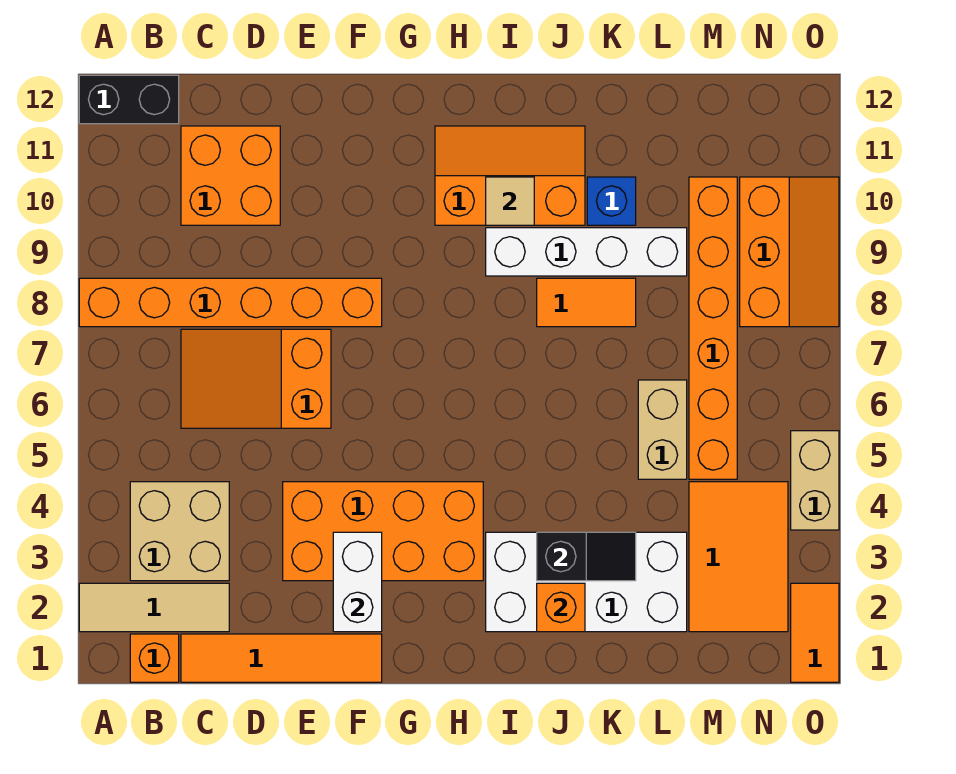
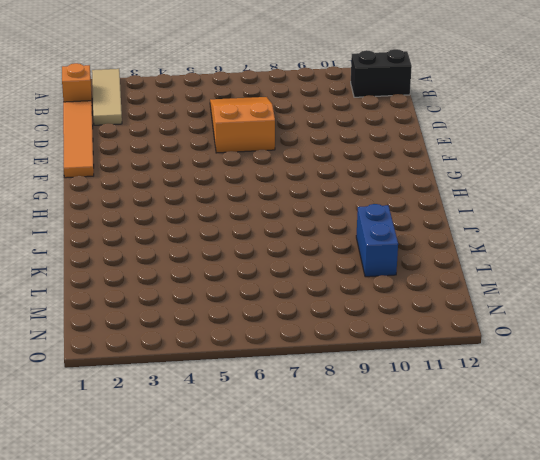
black 1x2 brick [351,49,412,97] -> black 1x2 brick turned to [79,75,179,124]
blue 1x2 brick [356,204,398,277] -> blue 1x1 brick [587,177,636,225]
none -> orange 1x6 brick [79,278,382,327]
none -> tan 2x2 brick [130,482,229,581]
none -> orange 2x2 brick [181,126,280,225]

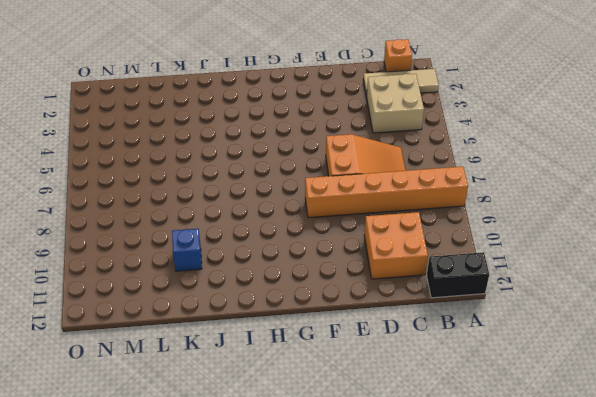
none -> orange 1x4 tile [181,634,382,682]
none -> orange 2x4 brick [283,482,483,581]
none -> orange 2x3 slope [435,126,585,225]

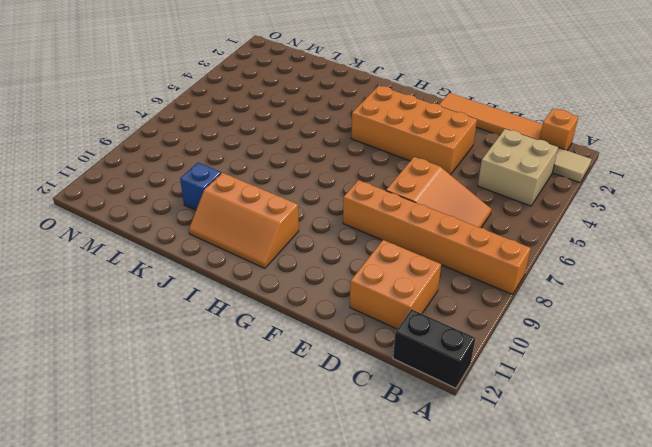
none -> white 2x4 brick [486,532,687,632]
none -> white 1x4 brick [486,228,687,276]
none -> orange 1x2 tile [537,278,636,327]

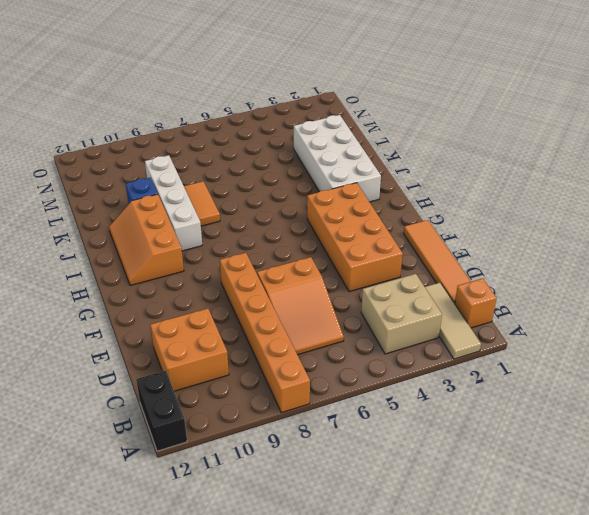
none -> tan 1x2 brick [638,380,687,479]
none -> orange 2x3 tile [689,482,788,632]
none -> orange 1x6 brick [689,177,737,479]

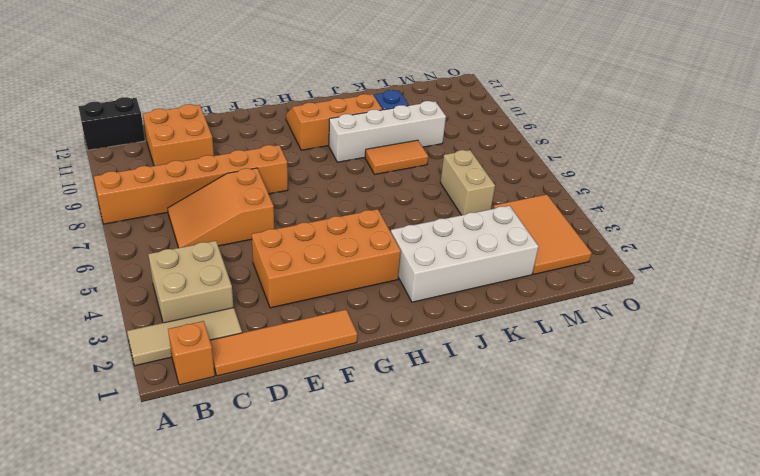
none -> orange 1x6 brick [689,177,737,479]
none -> orange 2x3 slope [740,177,839,327]
none -> orange 1x2 tile [791,583,839,682]

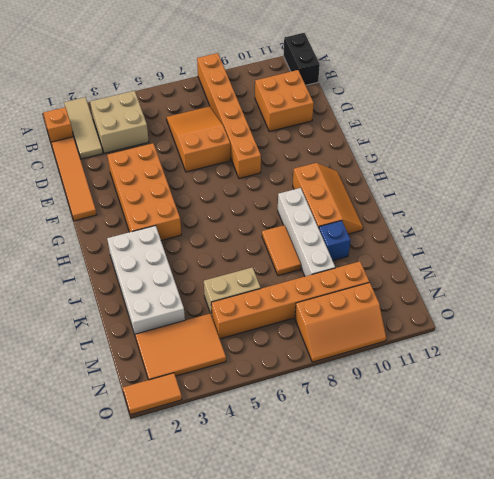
none -> tan 1x2 brick [791,431,839,530]
none -> white 1x2 brick [333,532,382,632]
none -> tan 1x1 tile [486,177,534,225]

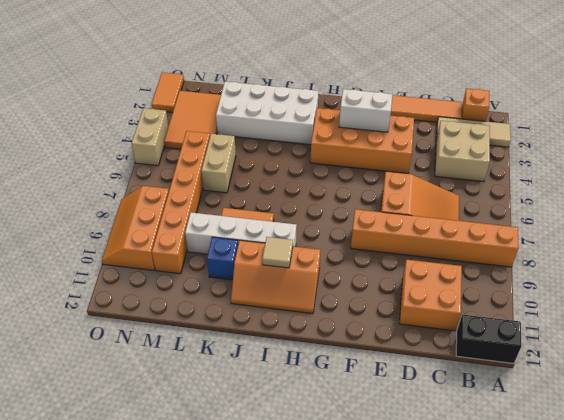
white 1x2 brick [339,89,392,132] -> white 1x2 brick turned to [333,532,382,632]
none -> orange 1x1 brick [537,583,585,632]
none -> black 1x2 slope [537,532,636,581]

